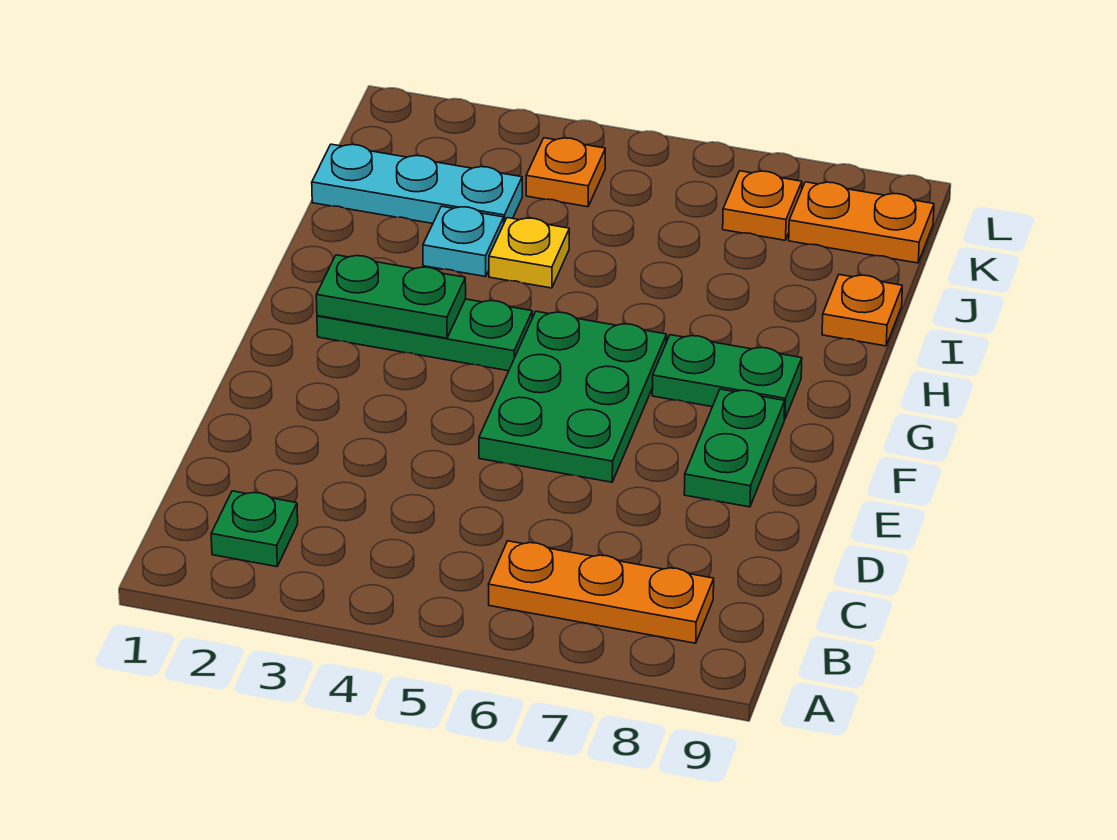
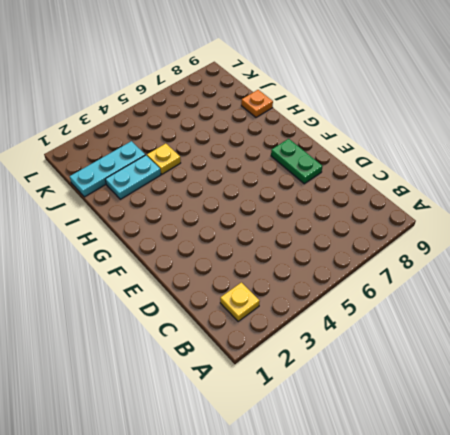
yellow 1x1 plate [220,282,260,321] -> green 1x1 plate [211,491,298,567]
cyan 1x2 plate [105,155,161,199] -> cyan 1x1 plate [423,206,504,277]
none -> orange 1x3 plate [489,541,714,643]
none -> green 2x3 plate [479,311,667,482]
none -> green 1x3 plate [317,299,532,371]

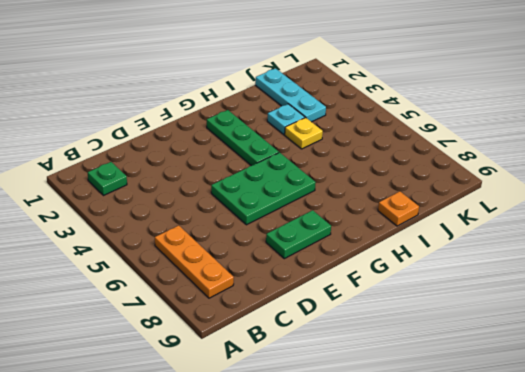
none -> green 1x2 plate [652,335,802,419]
none -> orange 1x1 plate [526,138,605,207]
none -> orange 1x1 plate [723,171,802,240]

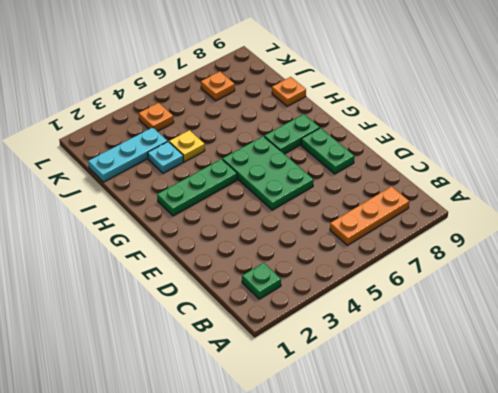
none -> orange 1x2 plate [789,182,934,263]
none -> green 1x2 plate [316,255,466,338]

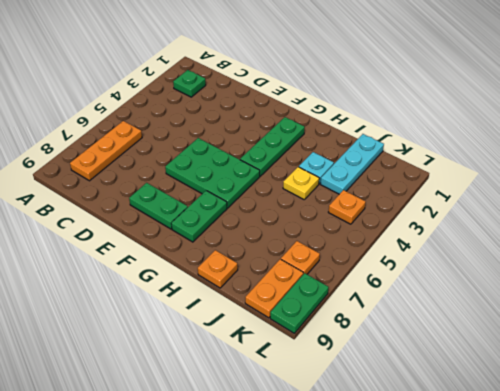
green 1x2 plate [270,273,329,333] -> green 1x2 plate moved to [316,255,466,338]

